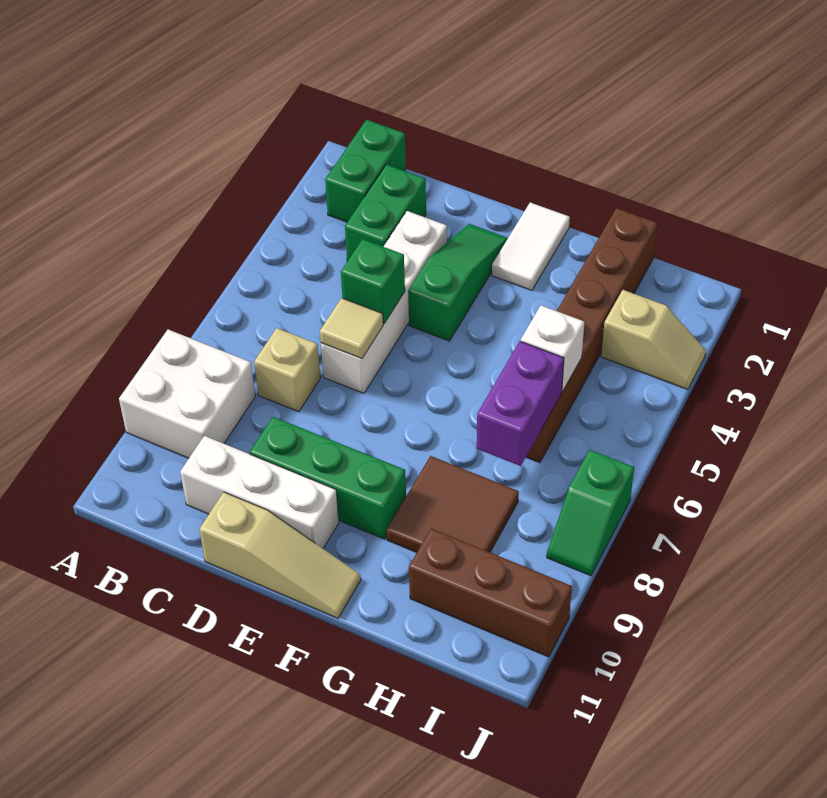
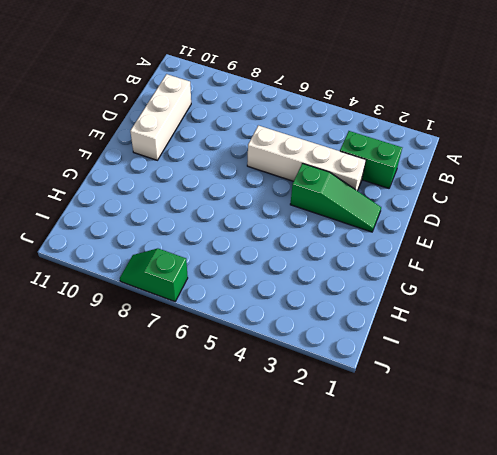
none -> white 2x2 brick [119,330,255,458]
none -> green 1x2 brick [325,120,406,222]
none -> tan 1x1 brick [254,328,320,412]

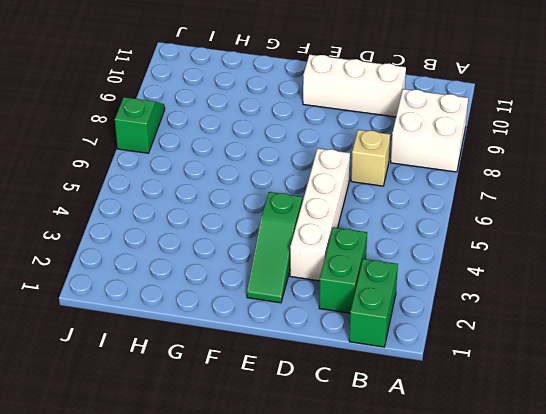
none -> green 1x3 brick [250,417,406,539]
none -> tan 1x3 slope [199,492,361,618]
none -> white 1x2 tile [492,203,570,291]

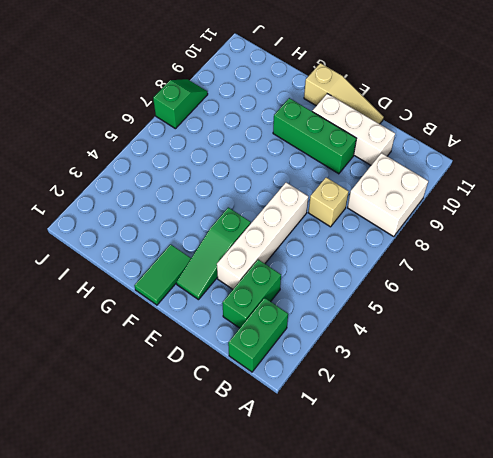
tan 1x3 slope [304,63,384,124] -> tan 1x3 slope turned to [199,492,361,618]
green 1x2 tile [134,244,191,305] -> white 1x2 tile [492,203,570,291]
none -> brown 2x2 tile [387,456,519,552]
none -> brown 1x6 brick [526,208,657,463]
none -> brown 1x3 brick [409,529,572,657]

